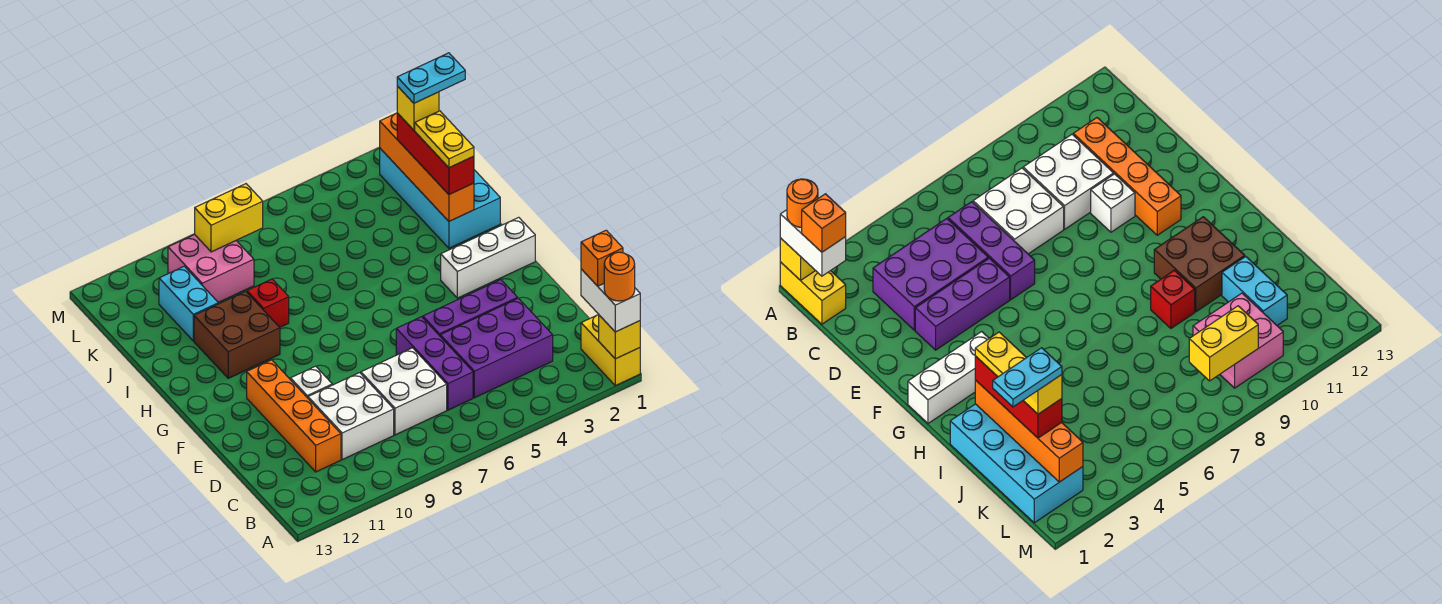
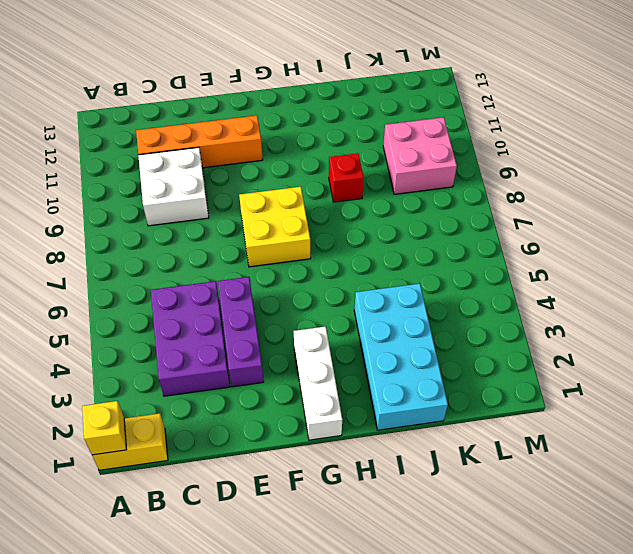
yellow 2x2 brick [239,187,311,267] -> none
cyan 2x4 brick [354,284,448,430] -> cyan 2x4 brick turned to [380,148,500,248]
none -> purple 1x3 brick [396,317,473,410]
none -> white 2x2 brick [361,348,447,435]
none -> white 1x1 brick [291,366,332,398]

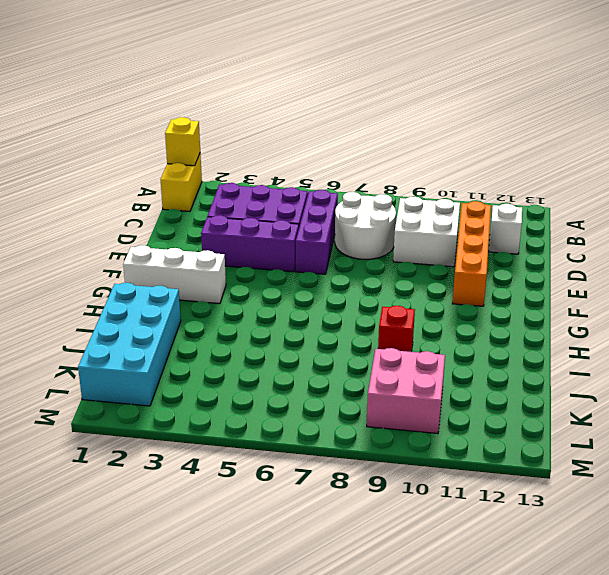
white 2x2 round brick [335,192,396,259] -> white 2x2 brick [361,348,447,435]
white 1x1 brick [489,204,522,254] -> white 1x1 brick moved to [291,366,332,398]
none -> brown 2x2 brick [194,291,280,378]
none -> cyan 1x2 brick [159,266,218,341]
none -> orange 1x4 brick [380,113,474,221]

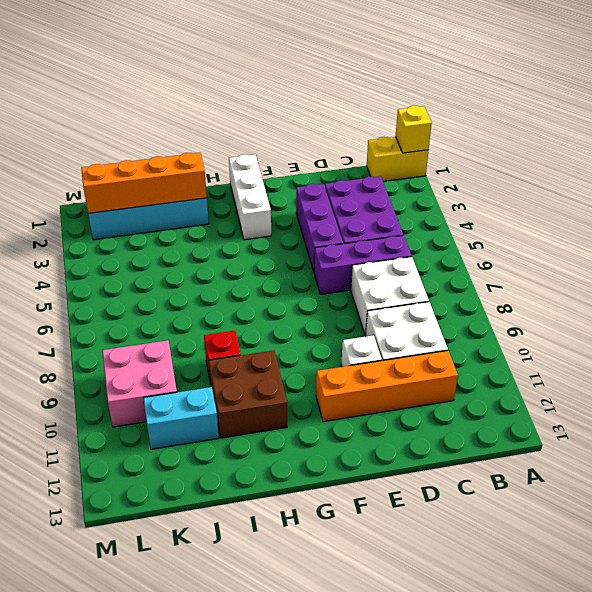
none -> yellow 1x2 brick [195,184,263,252]
none -> white 1x2 brick [581,269,640,332]
none -> red 1x3 brick [397,113,474,194]

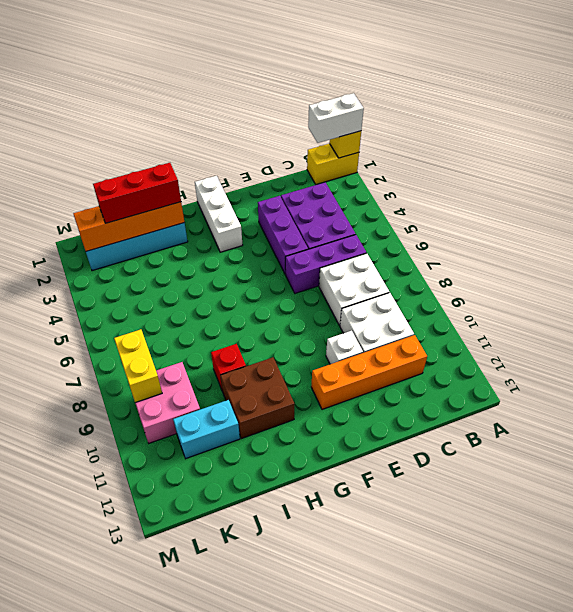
none -> orange 1x1 round brick [604,252,635,301]
none -> orange 1x1 brick [581,230,623,286]
none -> yellow 1x2 plate [415,111,474,168]

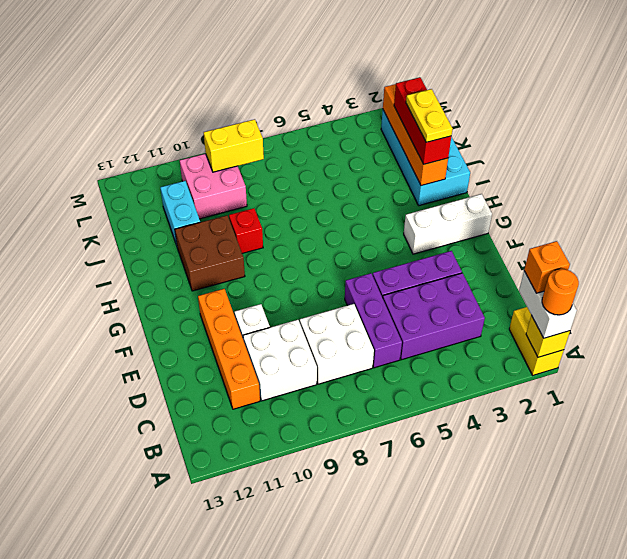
none -> yellow 1x1 brick [397,86,439,130]
none -> cyan 1x2 plate [397,53,465,103]

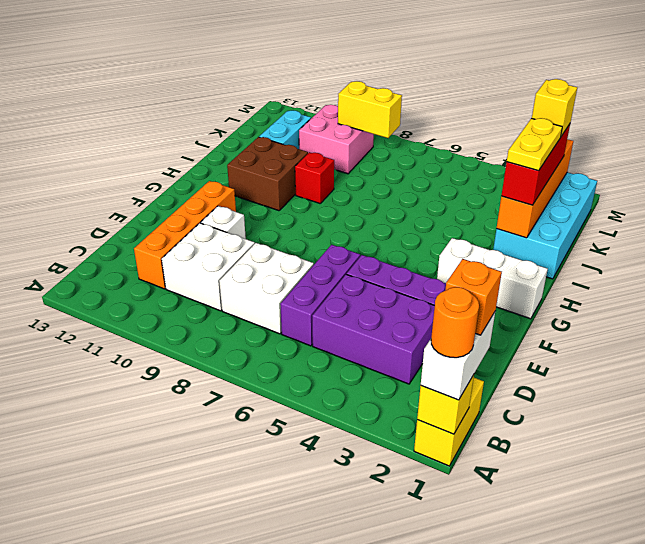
none -> cyan 1x2 plate [397,53,465,103]

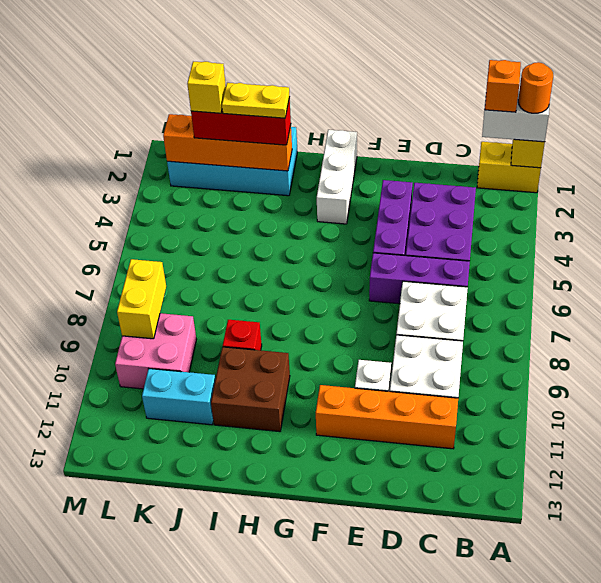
none -> cyan 1x2 plate [397,53,465,103]

